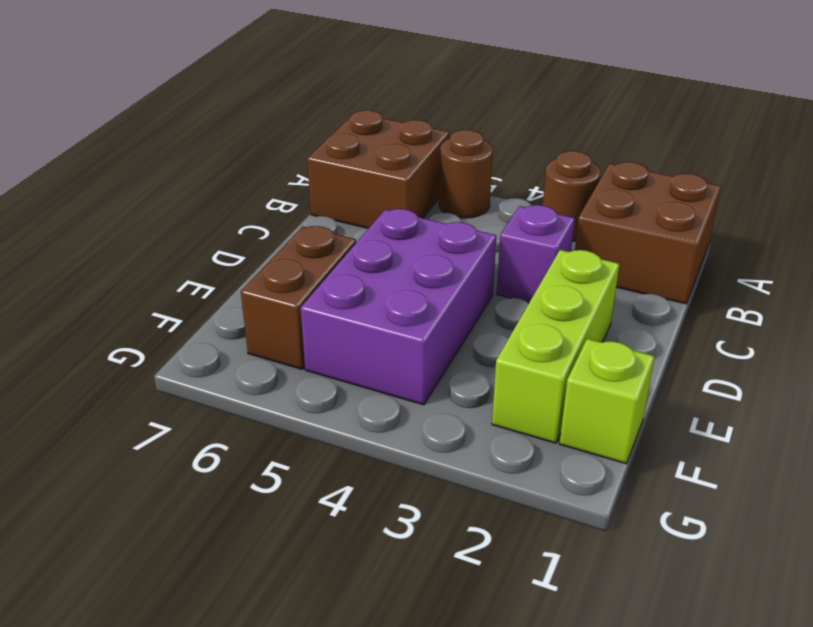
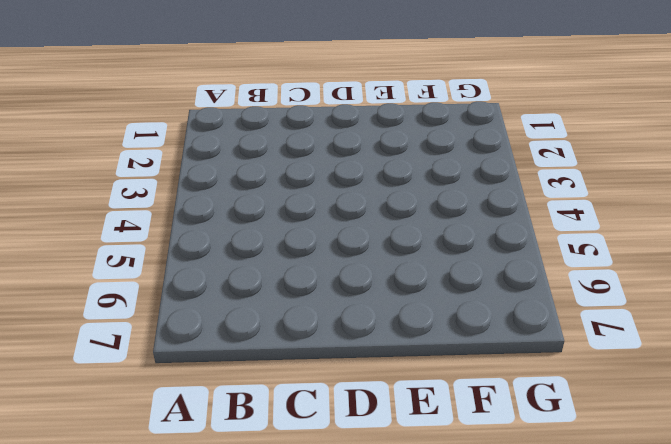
none -> brown 2x2 brick [575,162,721,304]
none -> brown 1x1 round brick [543,151,601,241]

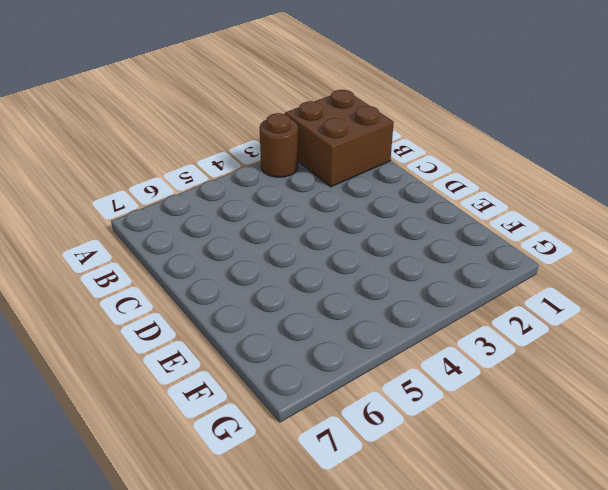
none -> brown 1x1 round brick [439,130,493,218]
none -> brown 2x2 brick [307,110,449,228]

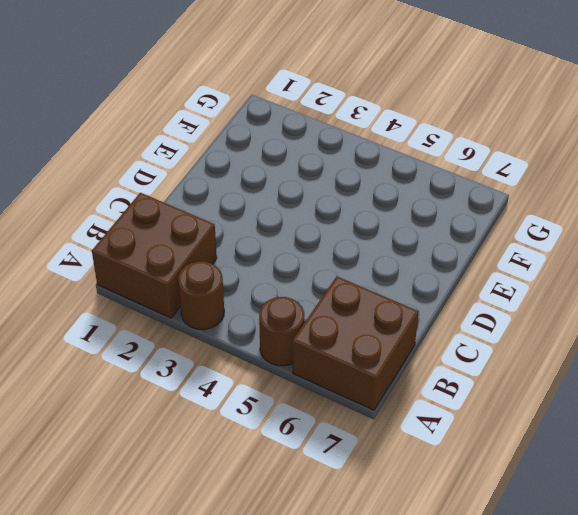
none -> purple 1x1 brick [497,205,575,303]
none -> lime 1x3 brick [492,250,619,443]

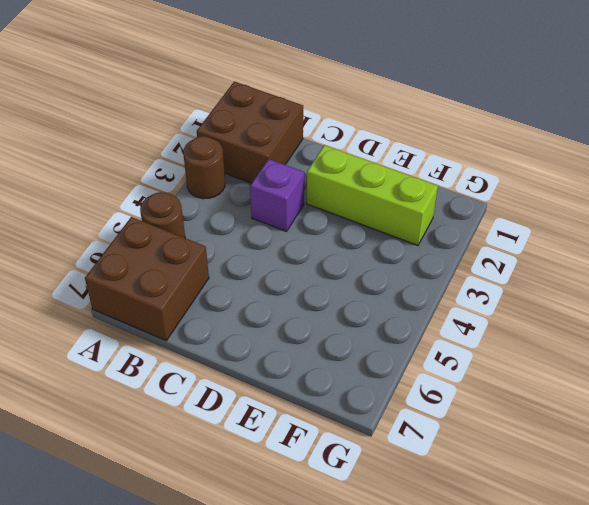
none -> purple 2x3 brick [301,209,496,405]
none -> brown 1x2 brick [241,226,356,369]

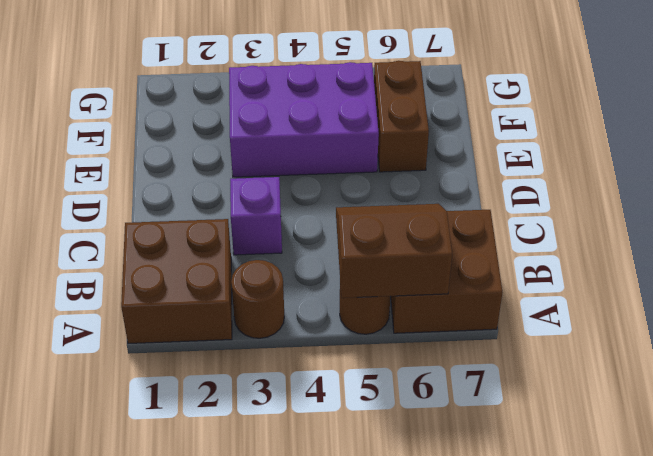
brown 2x2 slope [336,204,452,298] -> none
purple 2x3 brick [229,62,379,177] -> purple 2x3 brick turned to [301,209,496,405]
none -> lime 1x3 brick [492,250,619,443]
none -> lime 1x1 brick [560,339,655,464]

